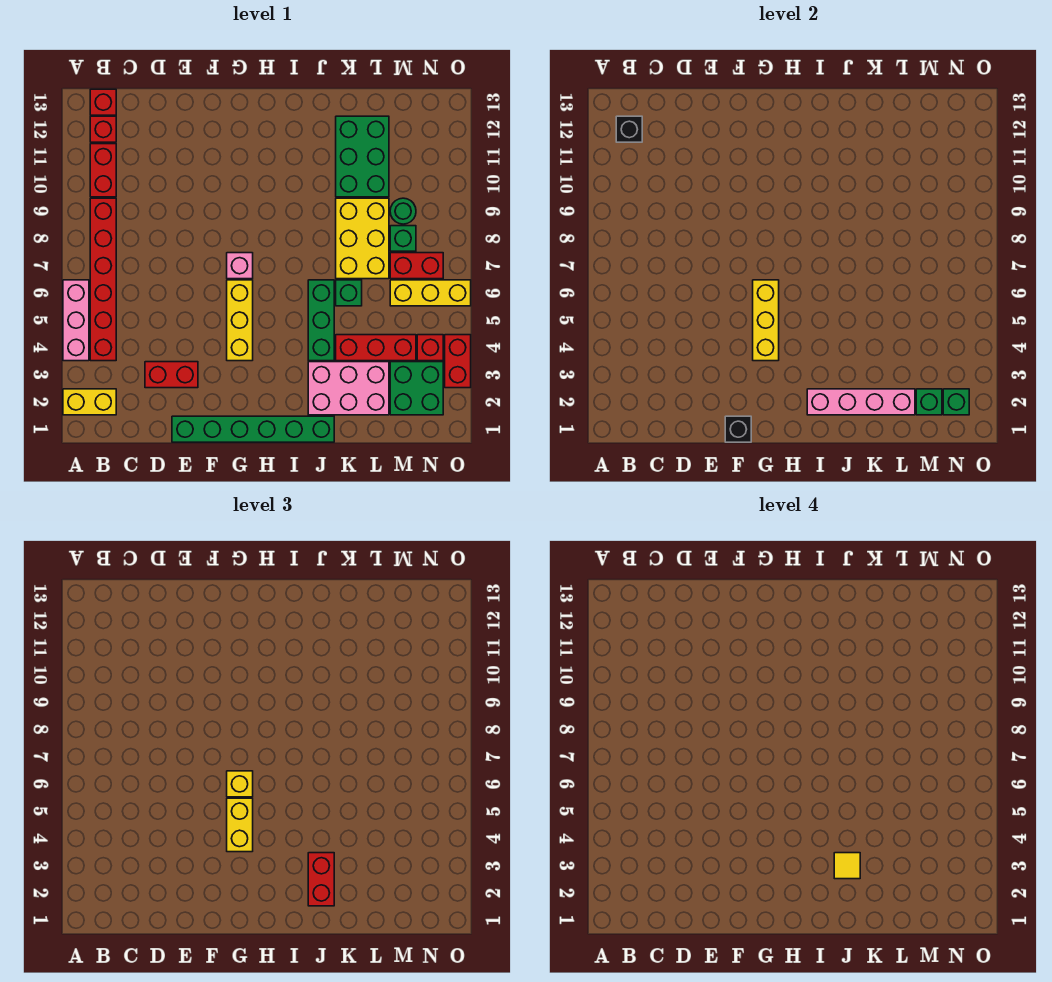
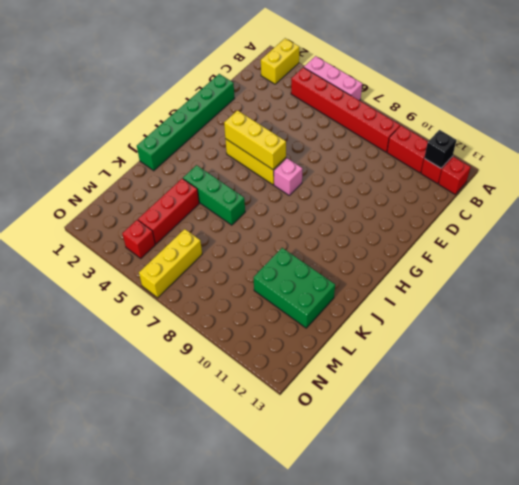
none -> red 1x2 brick [145,362,198,388]
none -> pink 2x3 brick [308,362,389,415]
none -> green 1x1 brick [336,280,362,306]
none -> yellow 2x3 brick [336,198,389,279]

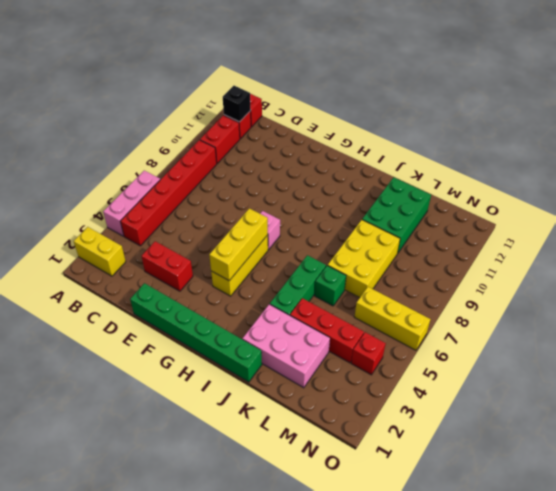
none -> green 2x2 brick [390,362,443,415]
none -> red 1x2 brick [390,253,443,279]
none -> green 1x1 brick [390,226,416,251]
none -> green 1x1 round brick [390,198,416,224]

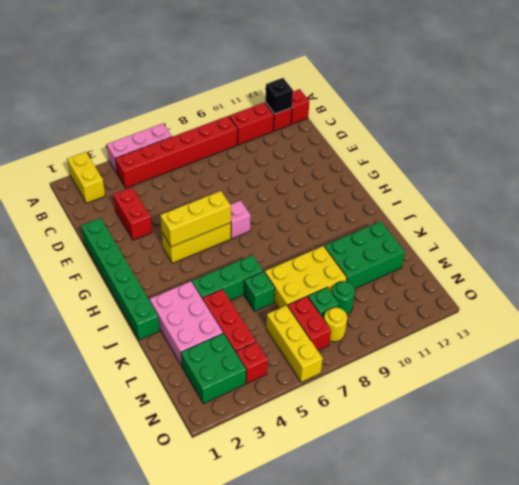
yellow 1x1 round brick [324,308,347,342] -> none
none -> red 1x2 brick [445,335,471,388]
none -> black 1x1 brick [725,416,751,442]
none -> pink 1x4 brick [807,389,915,415]
none -> green 1x1 brick [916,389,942,415]

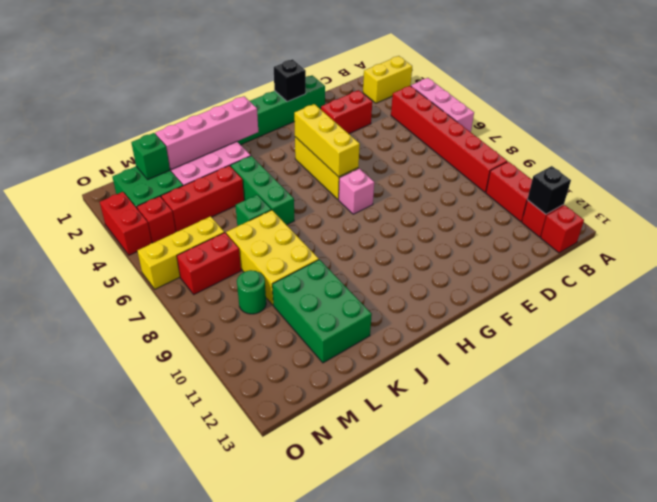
none -> green 1x1 brick [390,226,416,251]
none -> green 1x1 brick [943,389,969,415]
none -> yellow 1x2 brick [227,798,253,852]
none -> yellow 1x1 brick [227,771,253,797]

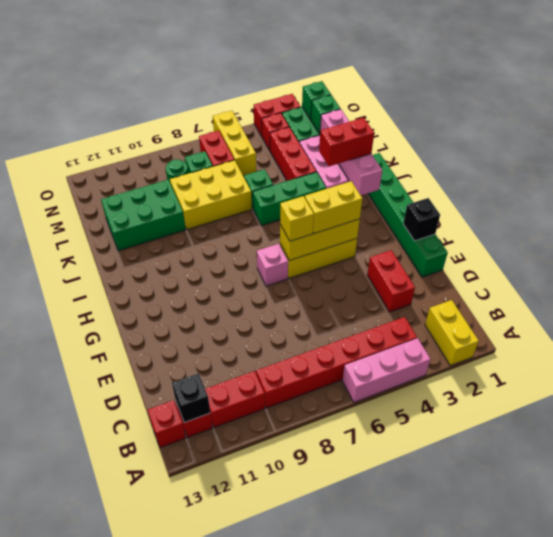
none -> yellow 1x1 tile [834,853,860,879]

